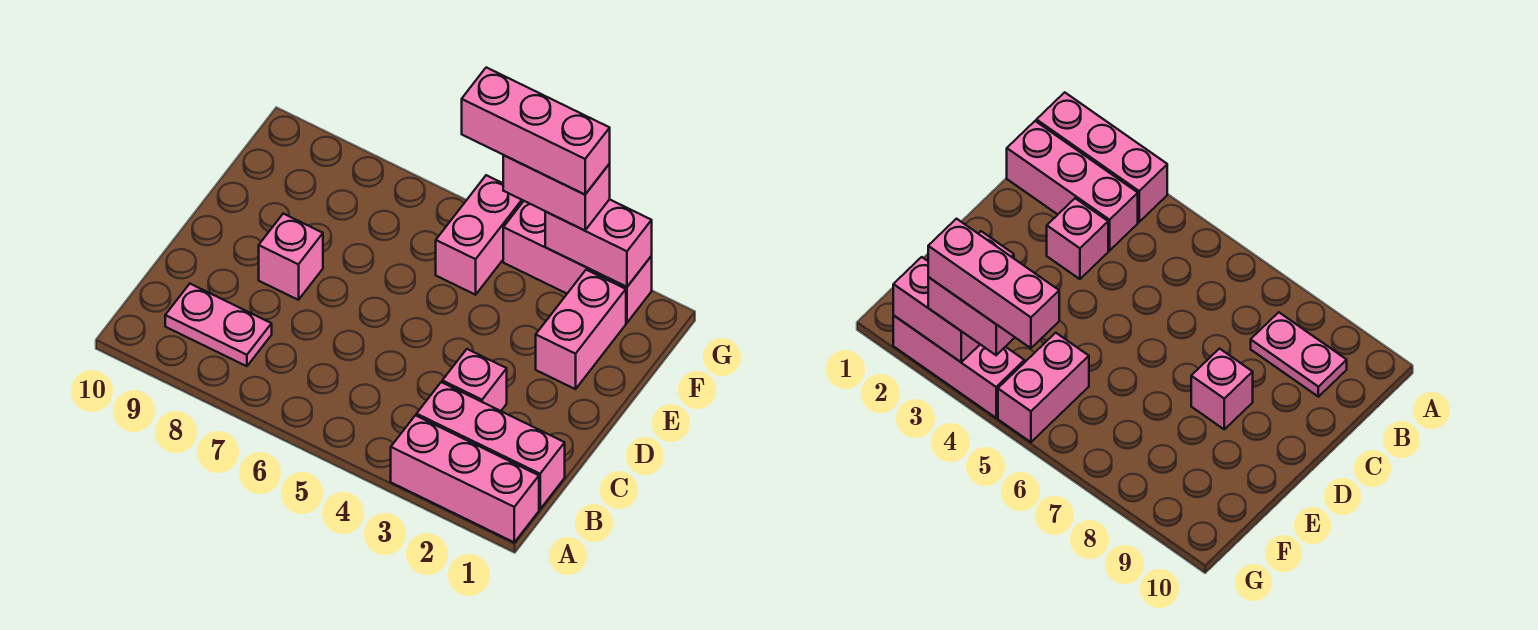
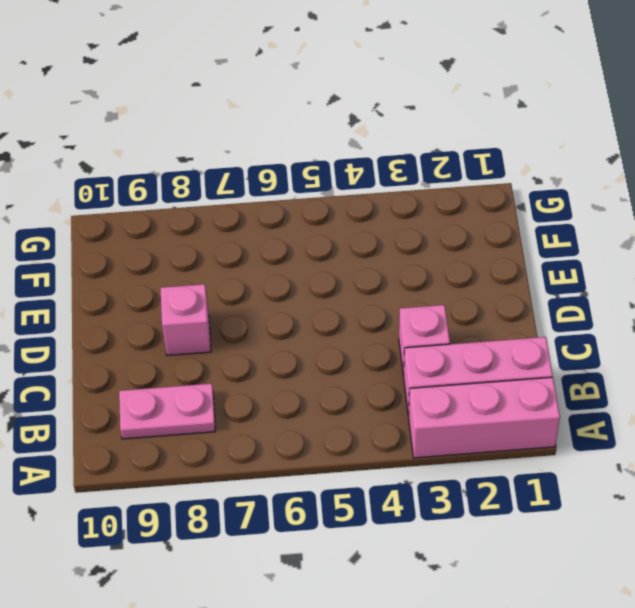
none -> pink 1x2 brick [536,270,626,389]
none -> pink 1x2 brick [436,175,523,295]

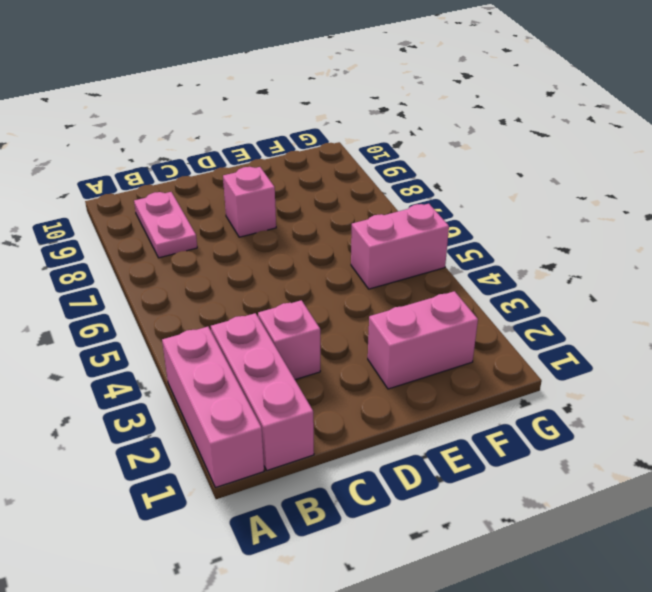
none -> pink 1x3 brick [503,201,652,323]
none -> pink 1x2 brick [545,199,652,287]

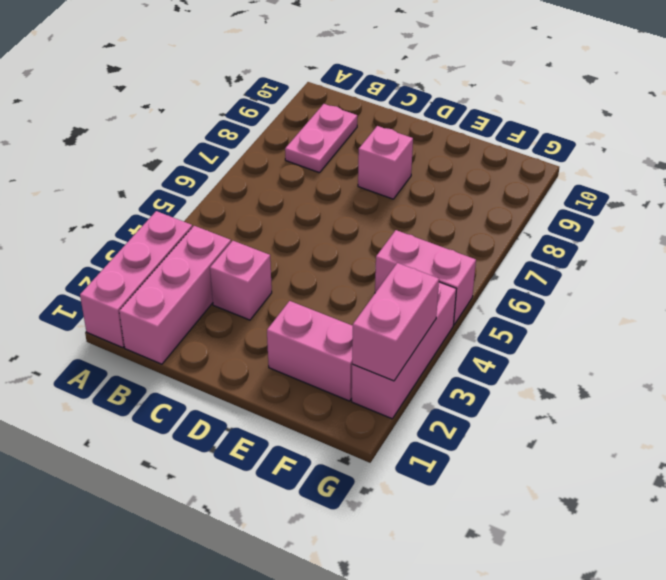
none -> pink 1x2 brick [503,155,610,231]
none -> pink 1x3 brick [462,67,610,195]

